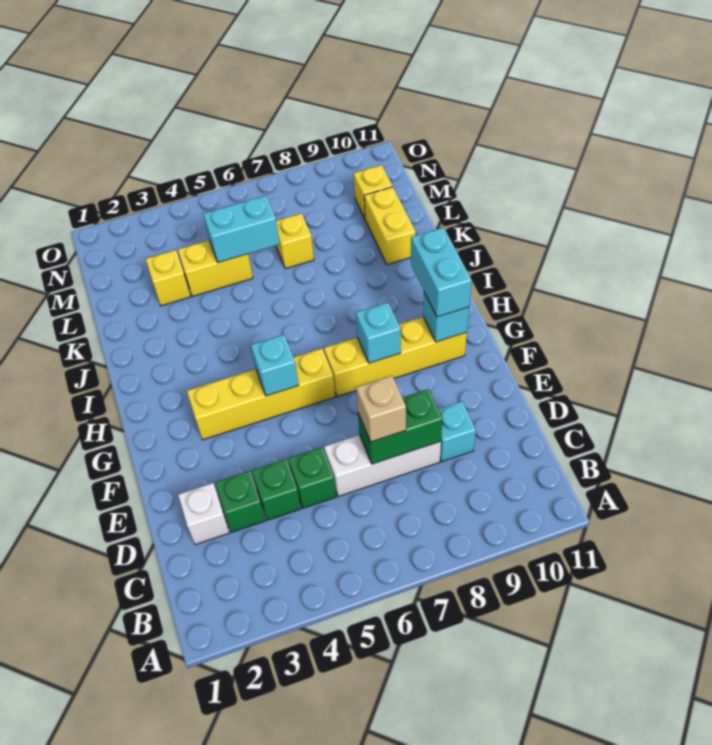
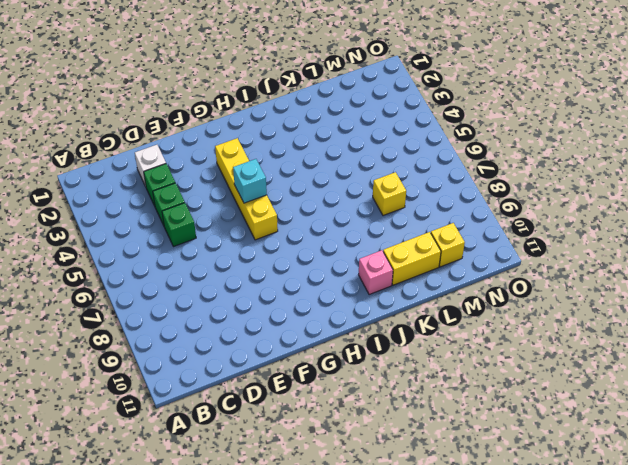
pink 1x1 brick [359,250,393,295] -> none
none -> white 1x3 brick [324,435,441,497]
none -> cyan 1x1 brick [438,401,476,462]
none -> yellow 1x4 brick [324,317,467,397]

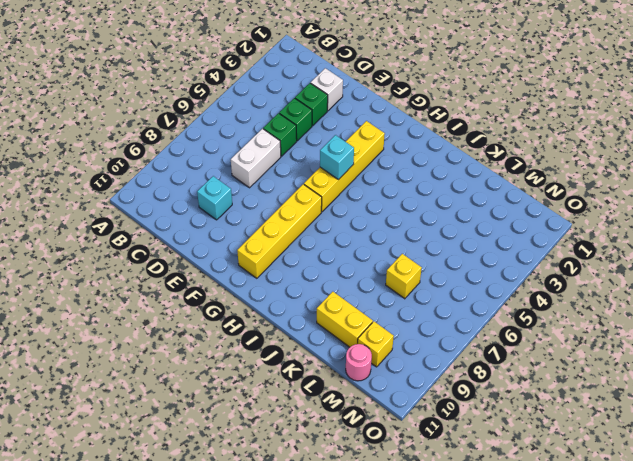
white 1x2 brick [231,129,281,188] -> white 1x3 brick [324,435,441,497]
pink 1x1 round brick [346,344,372,381] -> none
none -> yellow 1x1 brick [146,250,191,306]
none -> yellow 1x2 brick [178,240,253,296]
none -> green 1x2 brick [358,389,442,464]

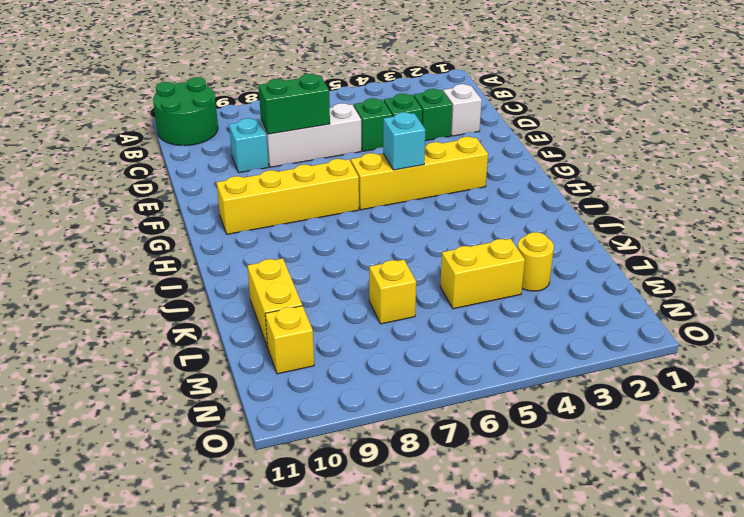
green 2x2 round brick [153,77,218,146] -> none
yellow 1x1 round brick [518,232,554,291] -> yellow 1x1 brick [146,250,191,306]
none -> cyan 1x1 brick [356,302,401,363]
none -> cyan 1x1 brick [423,292,469,342]
none -> cyan 1x2 brick [203,196,280,263]

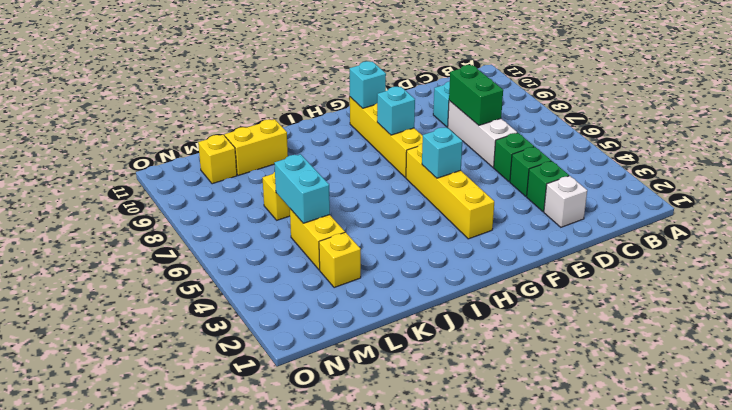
none -> tan 1x1 brick [356,376,406,442]
none -> cyan 1x2 brick [411,227,472,317]

